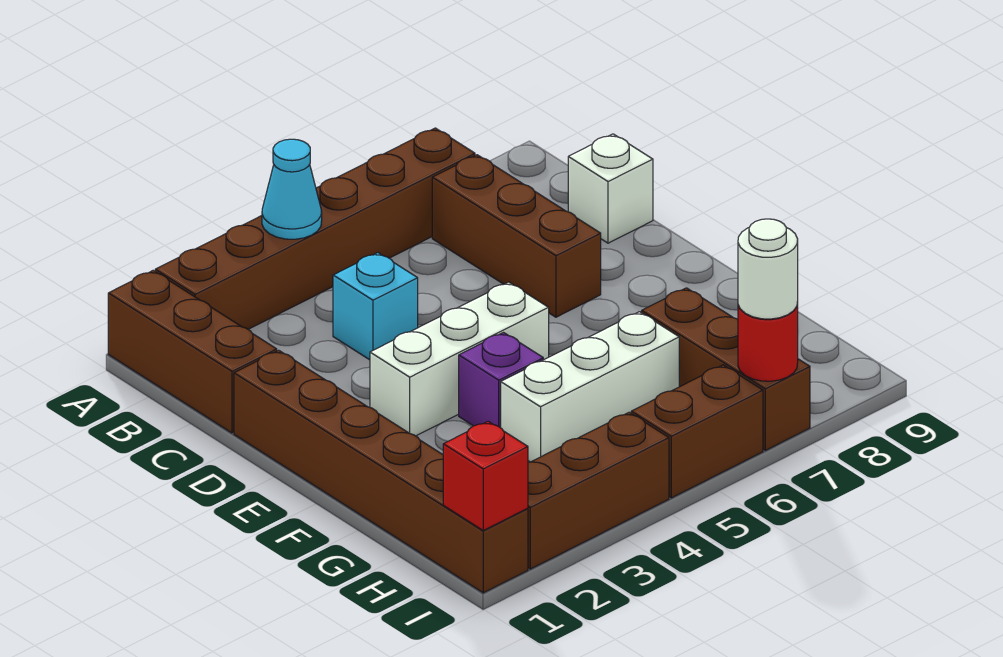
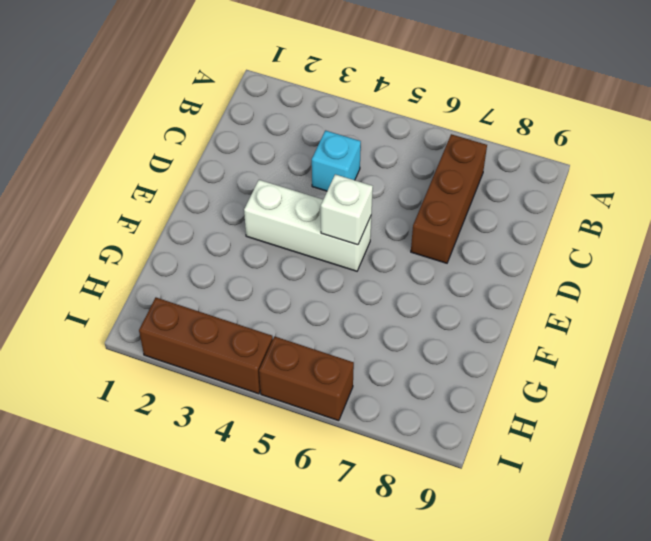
white 1x1 brick [321,174,373,245] -> white 1x1 brick moved to [568,134,653,243]
none -> brown 1x3 brick [108,271,277,433]
none -> brown 1x6 brick [155,128,475,329]
none -> brown 1x6 brick [234,350,528,593]

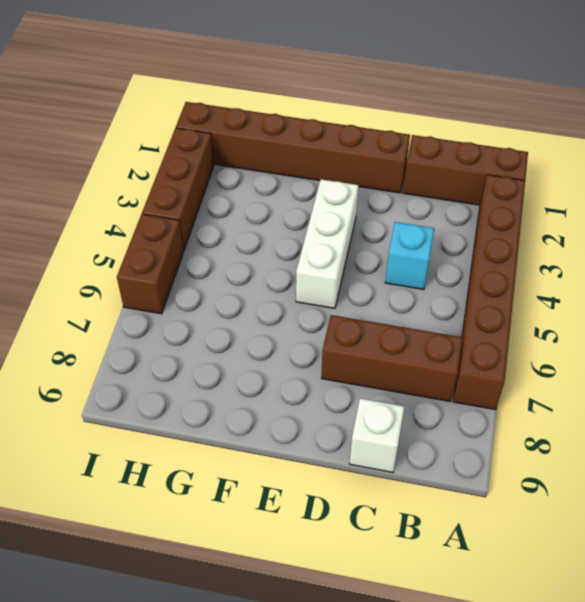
none -> purple 1x1 brick [459,333,543,428]
none -> white 1x3 brick [501,312,679,462]
none -> brown 1x3 brick [642,288,810,450]

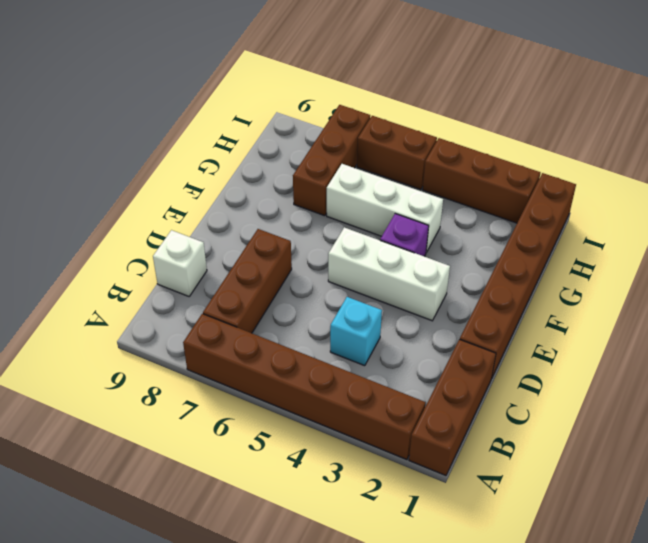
none -> cyan 1x1 cone [262,139,322,239]
none -> red 1x1 brick [443,421,528,530]
none -> red 1x1 round brick [738,302,798,381]

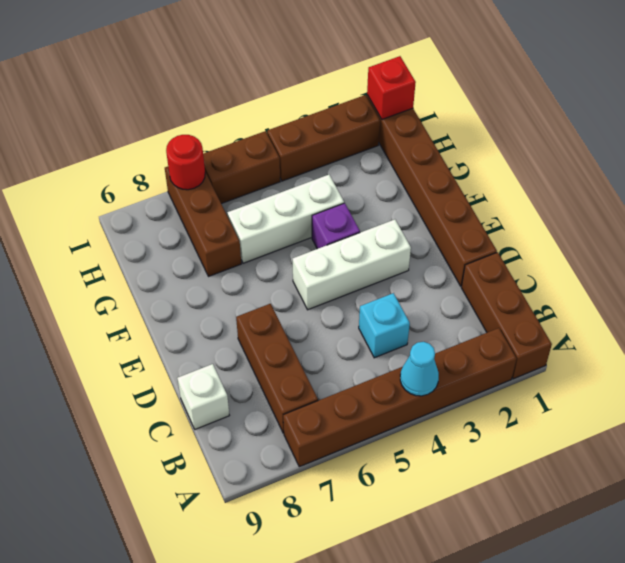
none -> white 1x1 round brick [738,219,798,319]

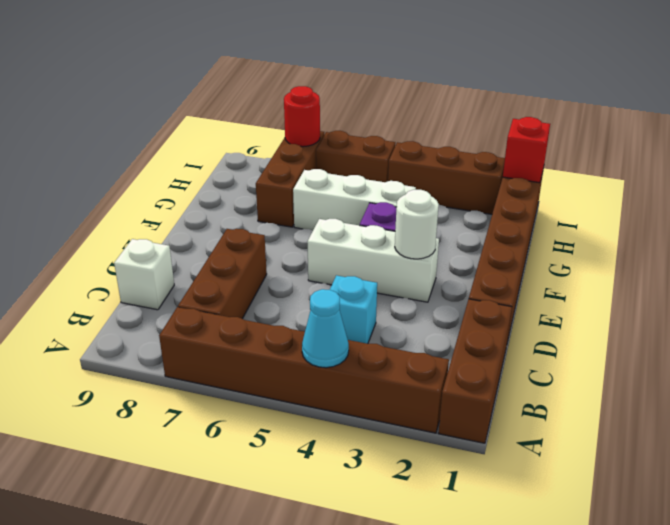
white 1x1 round brick [395,190,439,259] -> white 1x1 round brick moved to [738,219,798,319]

